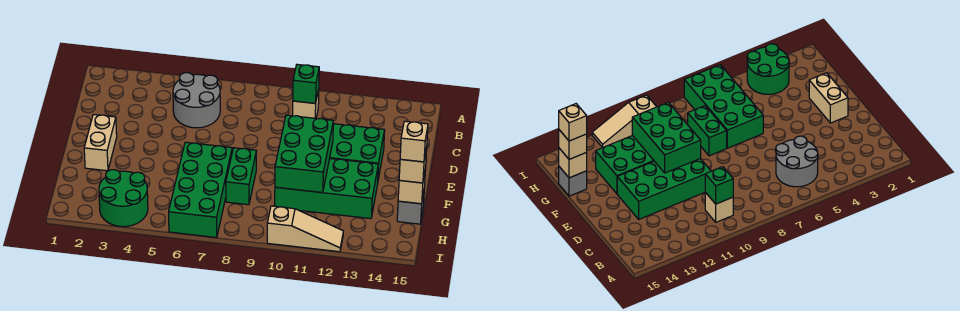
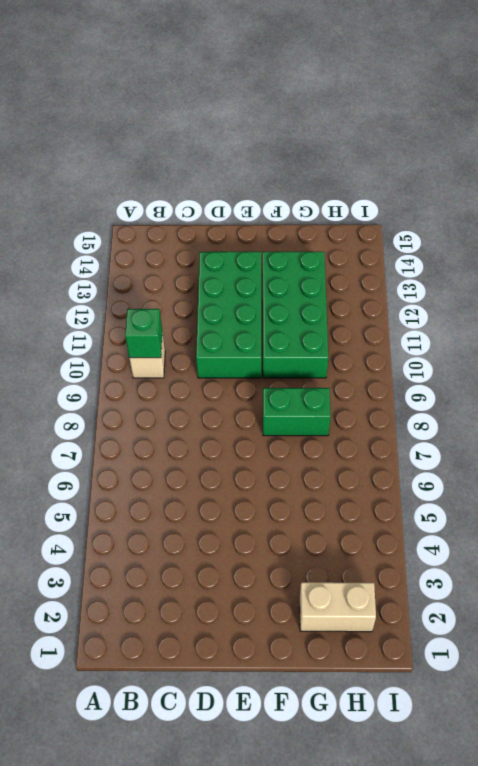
tan 1x2 brick [300,582,376,632] -> tan 1x2 brick moved to [84,115,117,171]
none -> grey 2x2 round brick [173,73,220,128]
none -> green 2x4 brick [169,142,232,238]
none -> grey 1x1 brick [397,193,424,224]

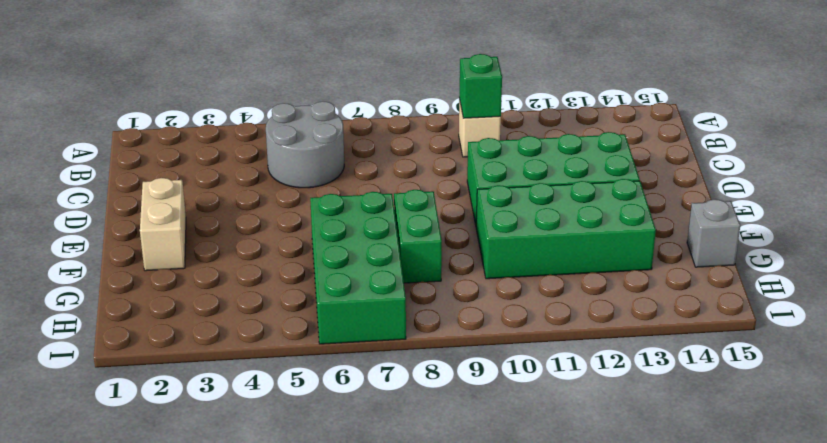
none -> green 2x2 round brick [99,170,148,227]
none -> tan 1x3 slope [267,206,343,252]
none -> green 2x3 brick [275,115,333,193]

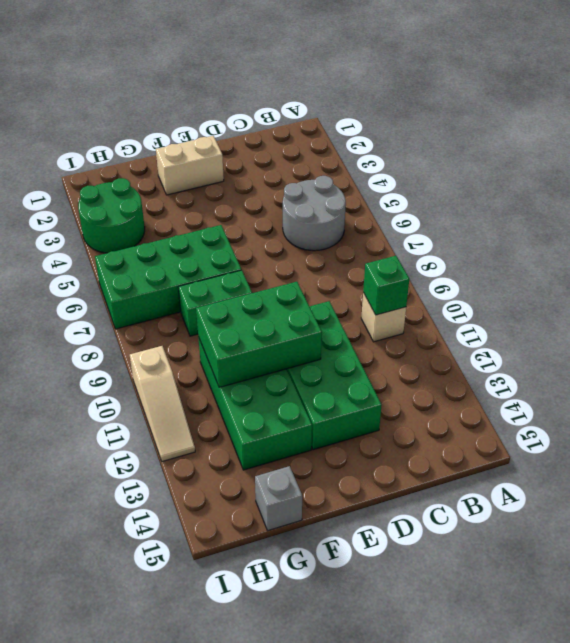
none -> tan 1x1 brick [398,168,426,204]
none -> tan 1x1 brick [399,148,427,183]
none -> tan 1x1 brick [400,121,428,162]

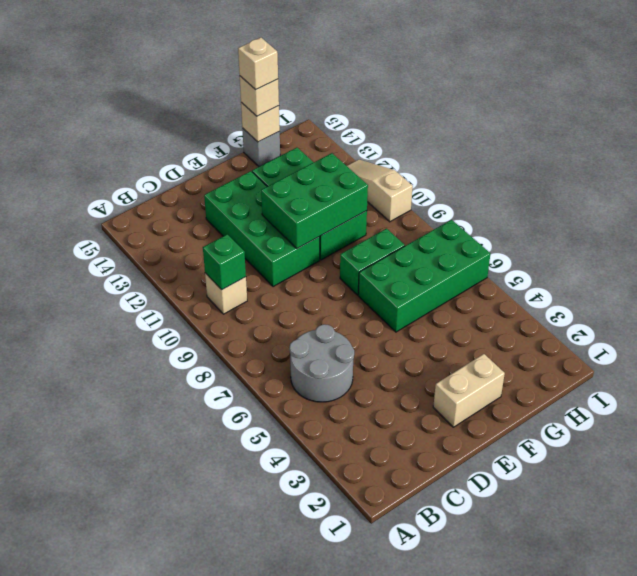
none -> green 2x2 round brick [99,170,148,227]

